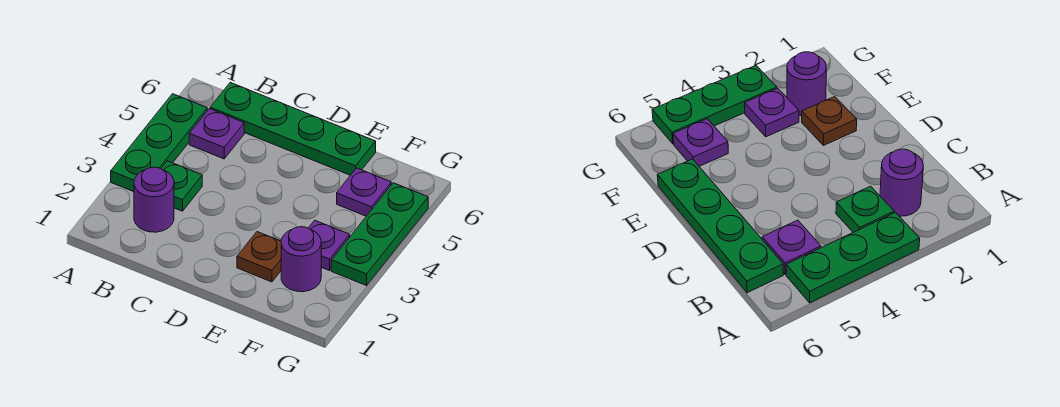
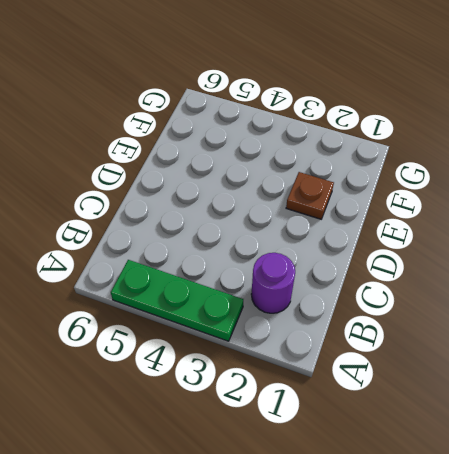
none -> green 1x1 plate [161,161,202,211]
none -> purple 1x1 plate [189,109,244,159]

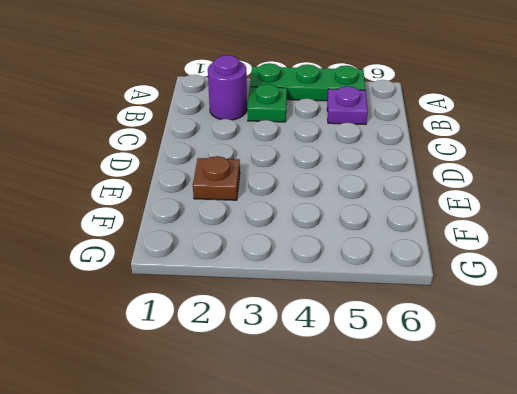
none -> green 1x4 plate [210,83,376,175]
none -> purple 1x1 round brick [281,227,321,292]

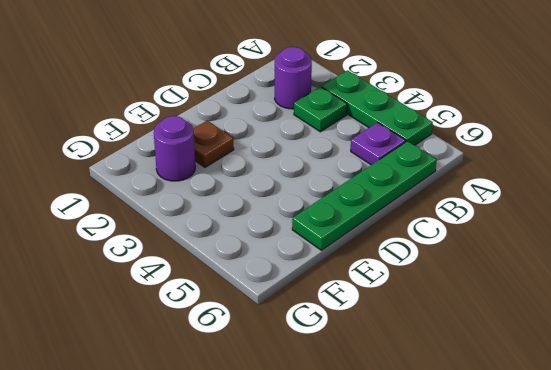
none -> purple 1x1 plate [309,220,350,271]
none -> purple 1x1 plate [337,168,391,216]

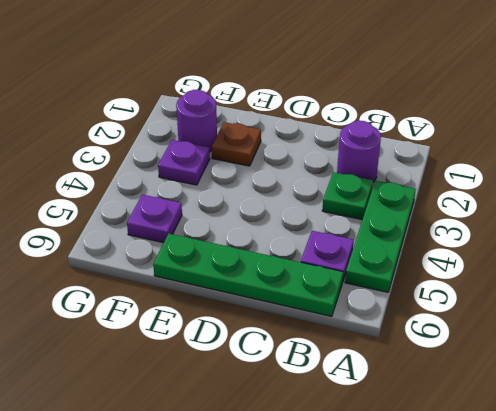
none -> green 1x3 plate [331,183,428,285]

